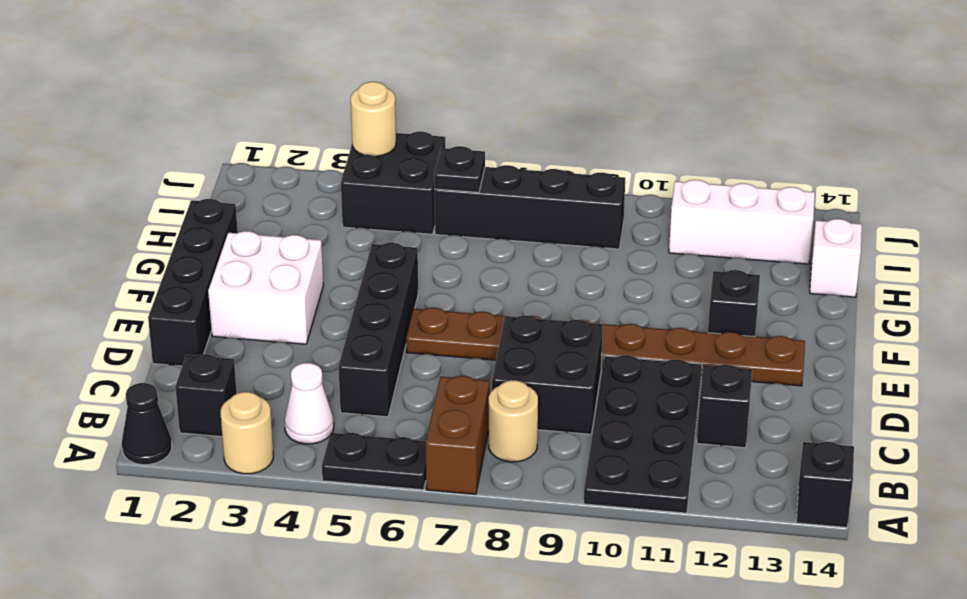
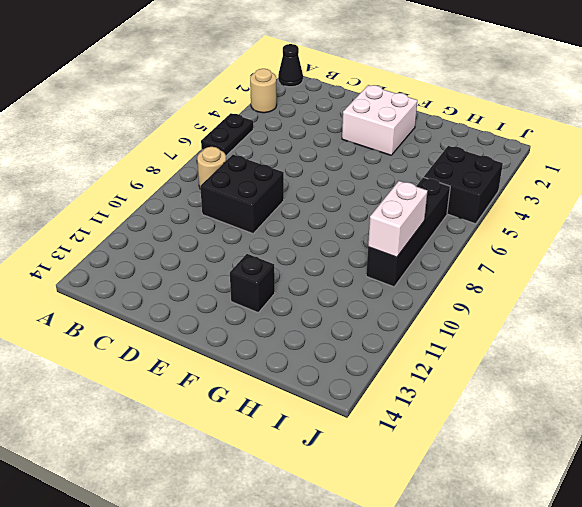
white 1x2 brick [368,181,427,257] -> none
none -> brown 1x2 brick [425,376,489,494]
none -> black 2x4 plate [584,355,702,513]
none -> black 1x1 brick [796,442,854,527]

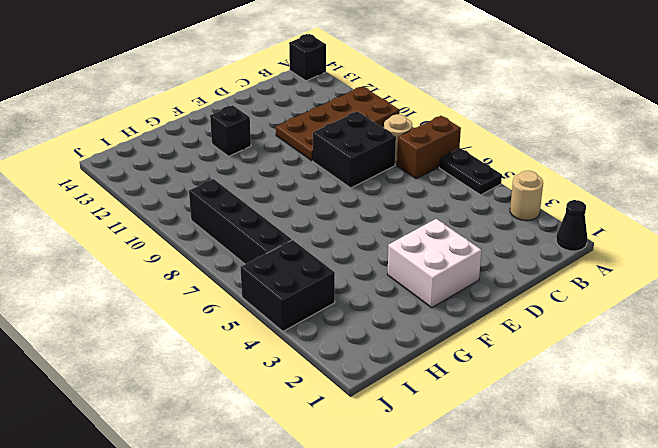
brown 2x4 plate [276,86,399,161] -> black 2x4 plate [584,355,702,513]
none -> black 1x1 brick [175,354,237,437]
none -> white 1x1 cone [285,363,334,444]
none -> black 1x4 brick [339,243,418,417]

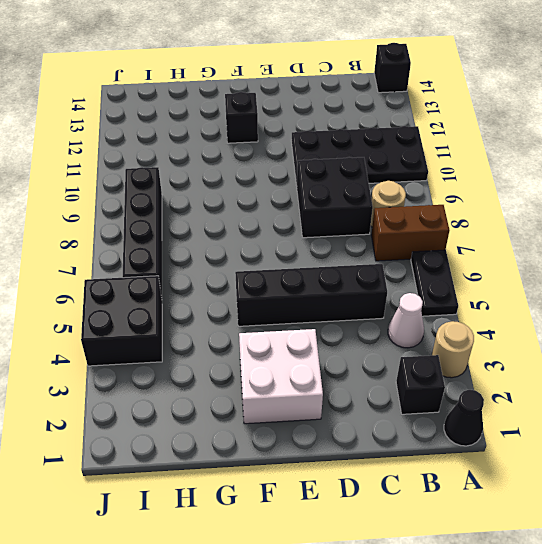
none -> black 1x1 brick [697,365,752,448]
none -> black 1x4 brick [148,199,238,366]
none -> brown 1x8 plate [406,308,805,386]

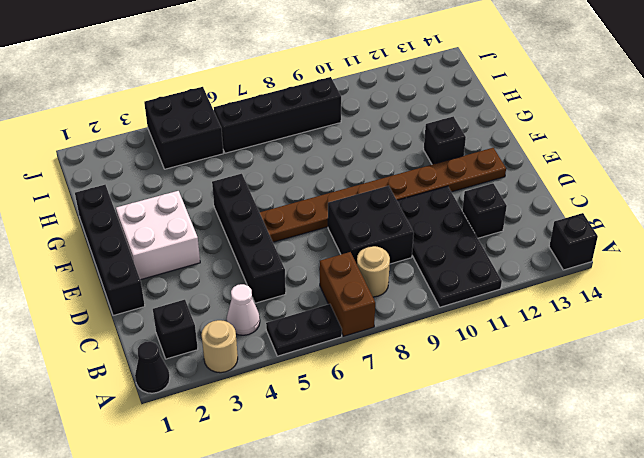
none -> white 1x1 brick [810,219,862,297]
none -> white 1x3 brick [669,180,815,264]
none -> black 1x1 plate [434,146,485,192]

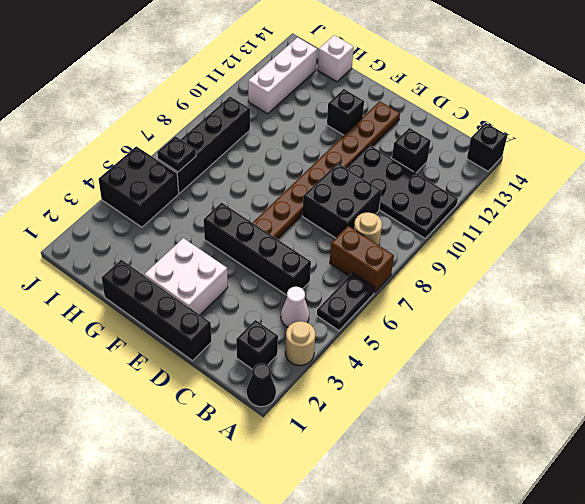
none -> tan 1x1 round brick [351,82,396,156]

